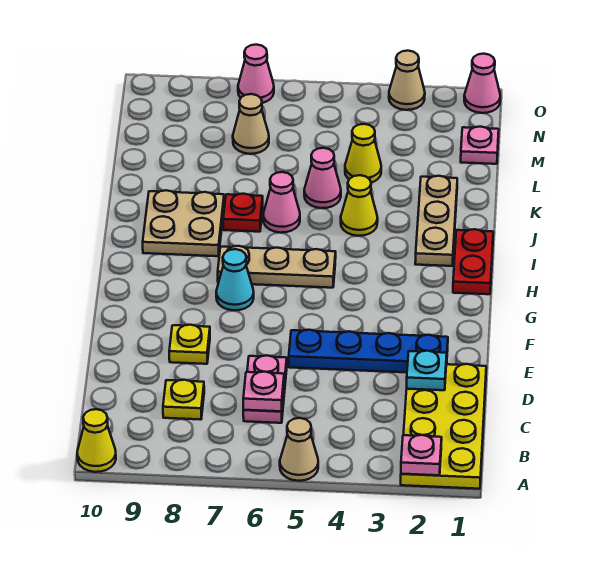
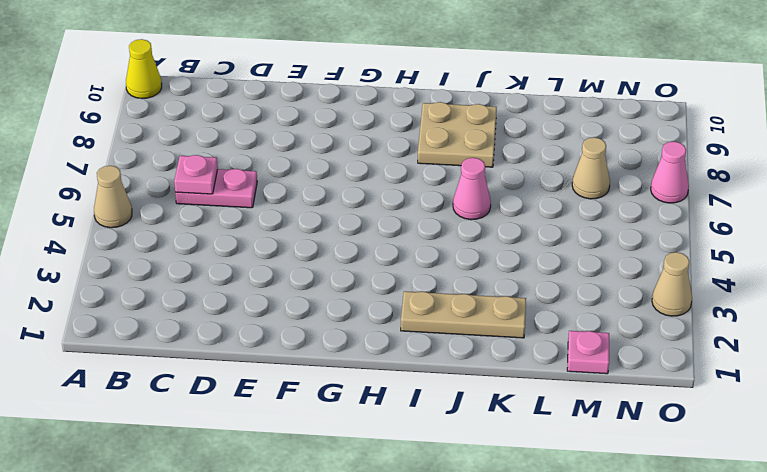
none -> yellow 2x4 plate [401,364,486,489]
none -> yellow 1x1 plate [163,380,204,420]
none -> blue 1x4 plate [289,330,448,373]

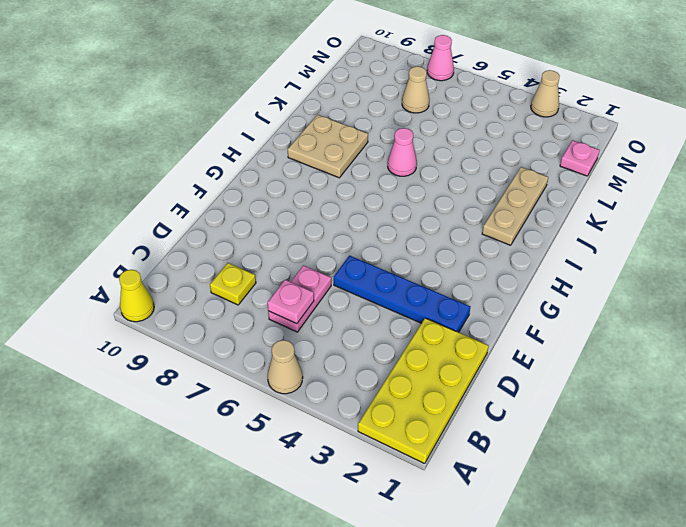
none -> yellow 1x1 plate [169,325,210,364]
none -> cyan 1x1 cone [216,249,254,310]
none -> red 1x2 plate [453,229,493,294]

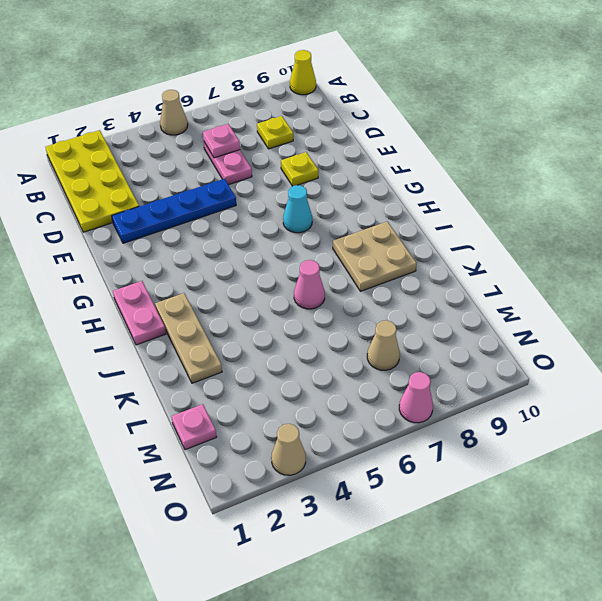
pink 1x2 plate [113,281,166,345] -> red 1x2 plate [453,229,493,294]
none -> tan 1x3 plate [218,246,336,288]
none -> yellow 1x1 cone [341,175,378,236]
none -> red 1x1 plate [223,194,263,232]

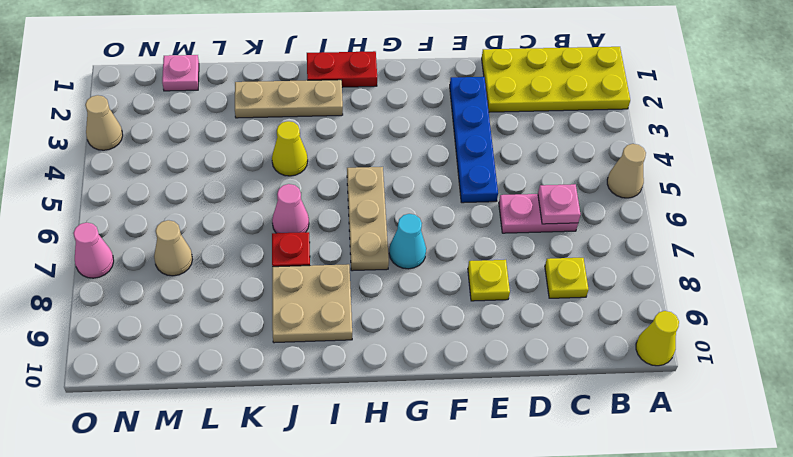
none -> pink 1x1 cone [304,148,341,208]
none -> yellow 1x1 cone [345,124,381,183]
none -> pink 1x1 cone [464,54,500,113]

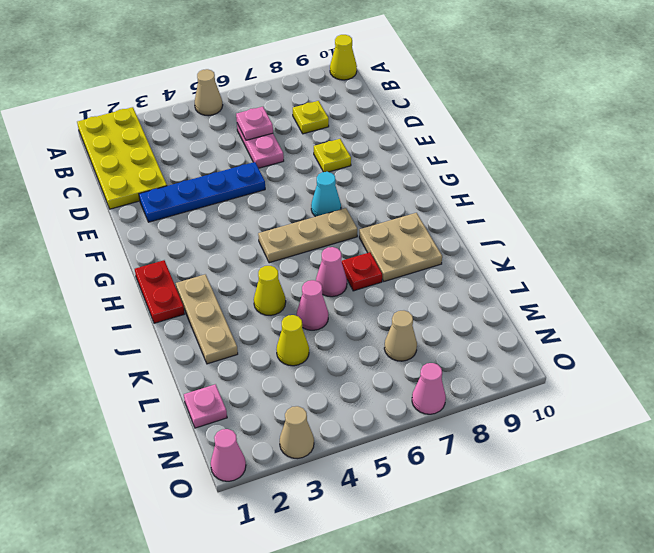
none -> pink 1x1 plate [401,435,442,475]
none -> cyan 1x1 plate [407,351,447,390]

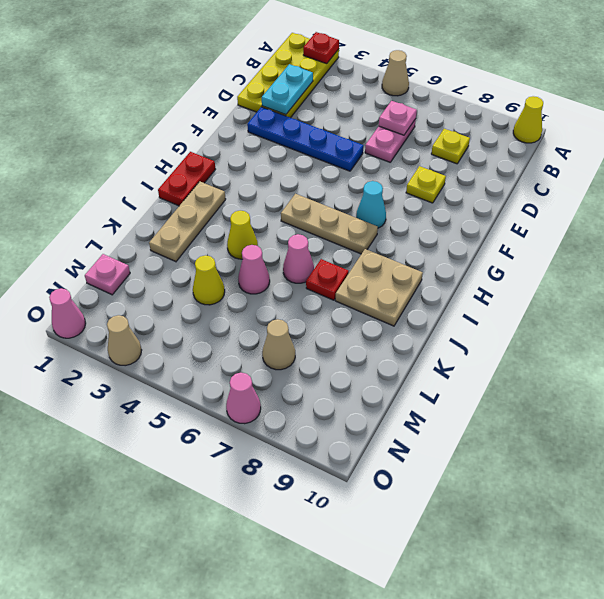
red 1x1 plate [303,32,339,64] -> pink 1x1 plate [401,435,442,475]
cyan 1x2 plate [262,64,313,115] -> cyan 1x1 plate [407,351,447,390]

